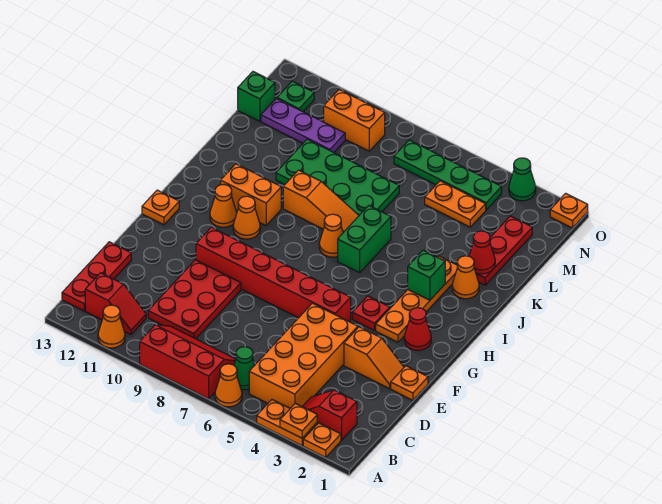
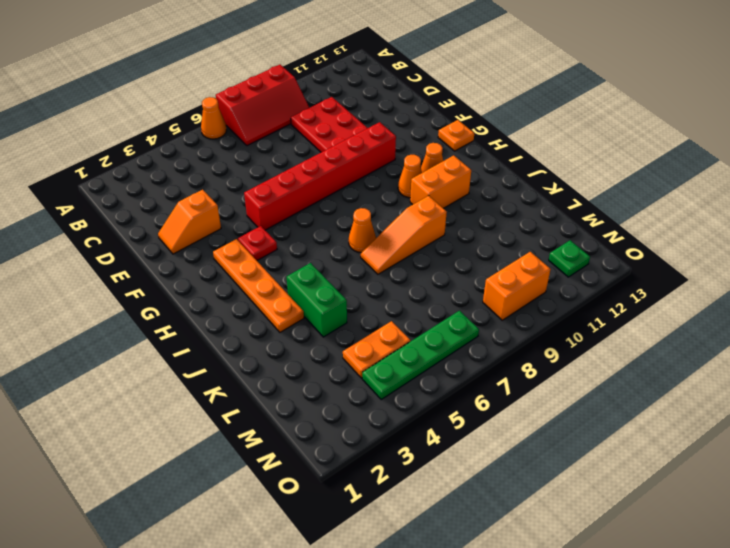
green 1x2 brick [287,263,347,337] -> green 1x2 brick moved to [338,206,391,273]
none -> orange 1x1 plate [303,423,341,457]
none -> orange 1x2 plate [257,400,317,446]
none -> orange 1x1 cone [98,305,125,348]
none -> red 1x2 slope [302,390,357,440]

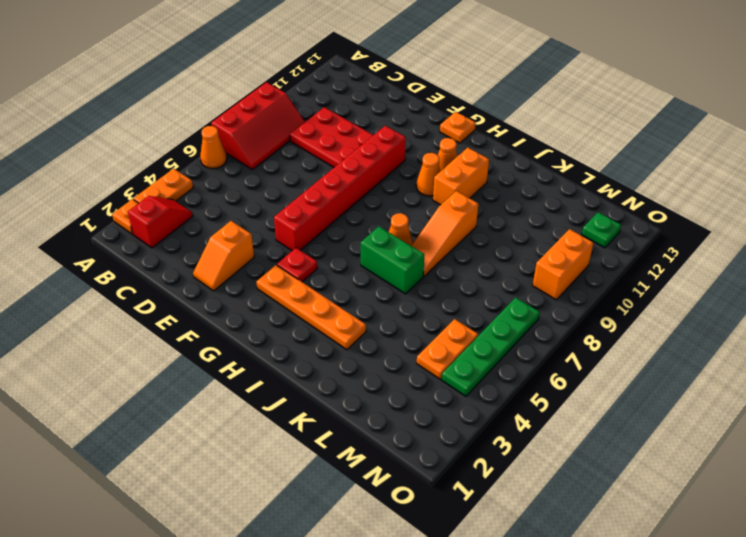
none -> orange 1x1 cone [98,305,125,348]
none -> orange 2x4 brick [249,303,358,408]
none -> green 1x1 cone [234,347,255,390]
none -> red 1x2 slope [85,273,146,334]

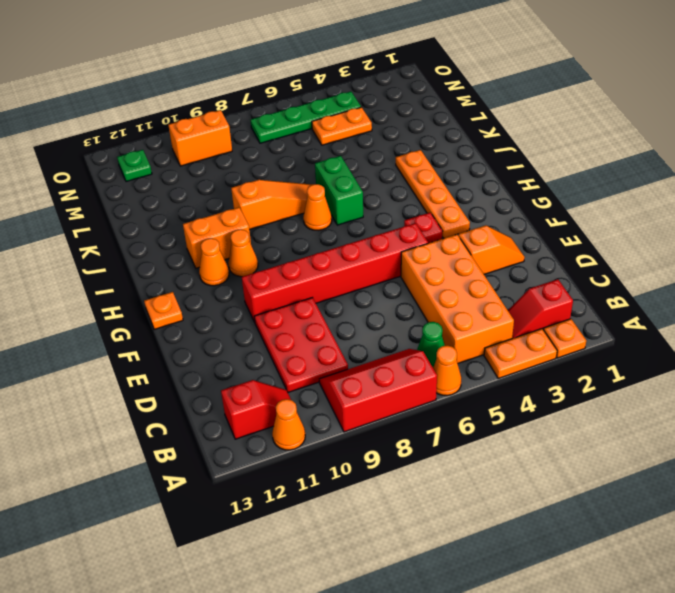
none -> red 1x3 plate [62,242,131,311]
none -> orange 1x1 plate [391,366,428,400]
none -> red 1x1 cone [404,308,431,350]
none -> orange 1x1 cone [452,256,479,299]

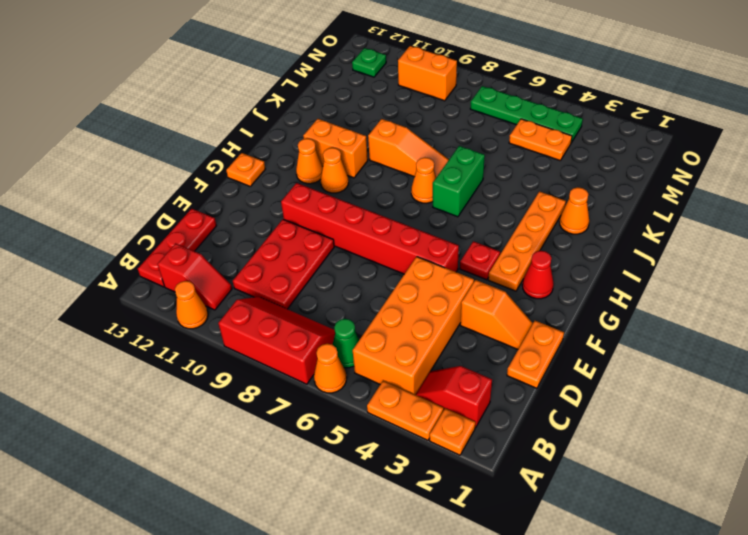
orange 1x2 plate [507,321,564,388] -> orange 1x1 plate [391,366,428,400]
none -> red 1x3 plate [476,216,532,285]
none -> green 2x4 plate [276,139,399,215]
none -> purple 1x3 plate [261,99,345,152]
none -> green 1x1 brick [238,72,275,121]

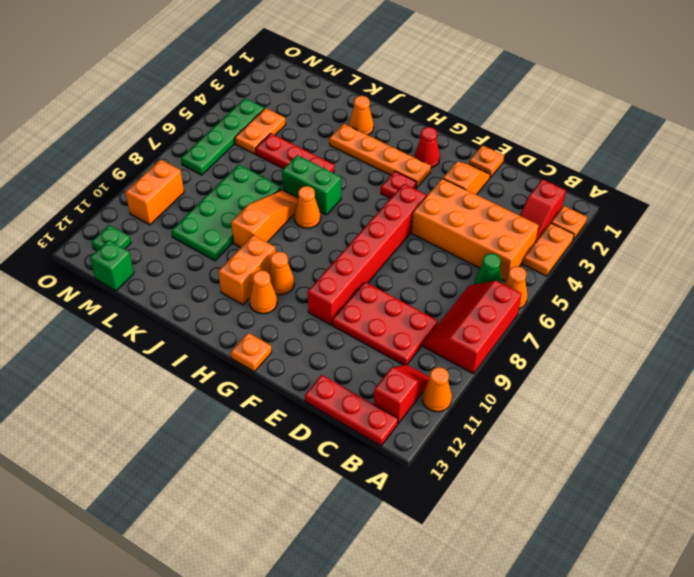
red 1x3 plate [256,133,334,173] -> red 1x3 plate moved to [476,216,532,285]
none -> purple 1x3 plate [261,99,345,152]
none -> orange 1x1 plate [550,193,588,228]
none -> green 1x1 cone [509,158,536,201]
none -> orange 1x1 plate [280,403,317,438]

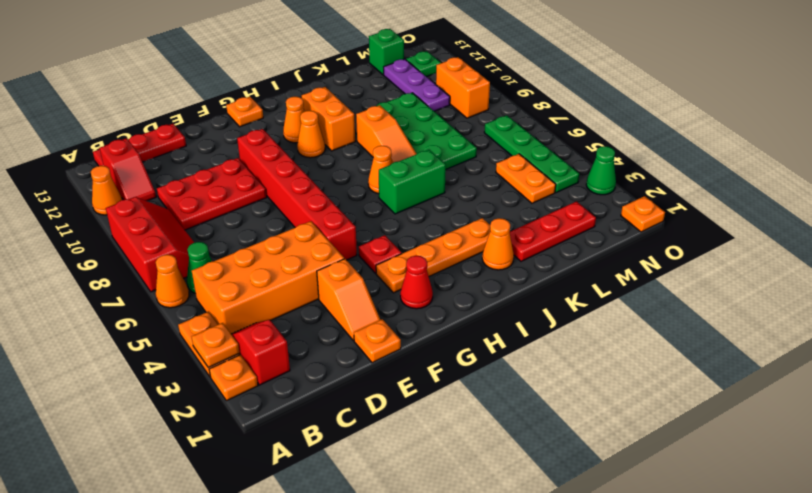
none -> green 1x1 brick [408,250,445,300]
none -> red 1x1 cone [469,231,495,274]

